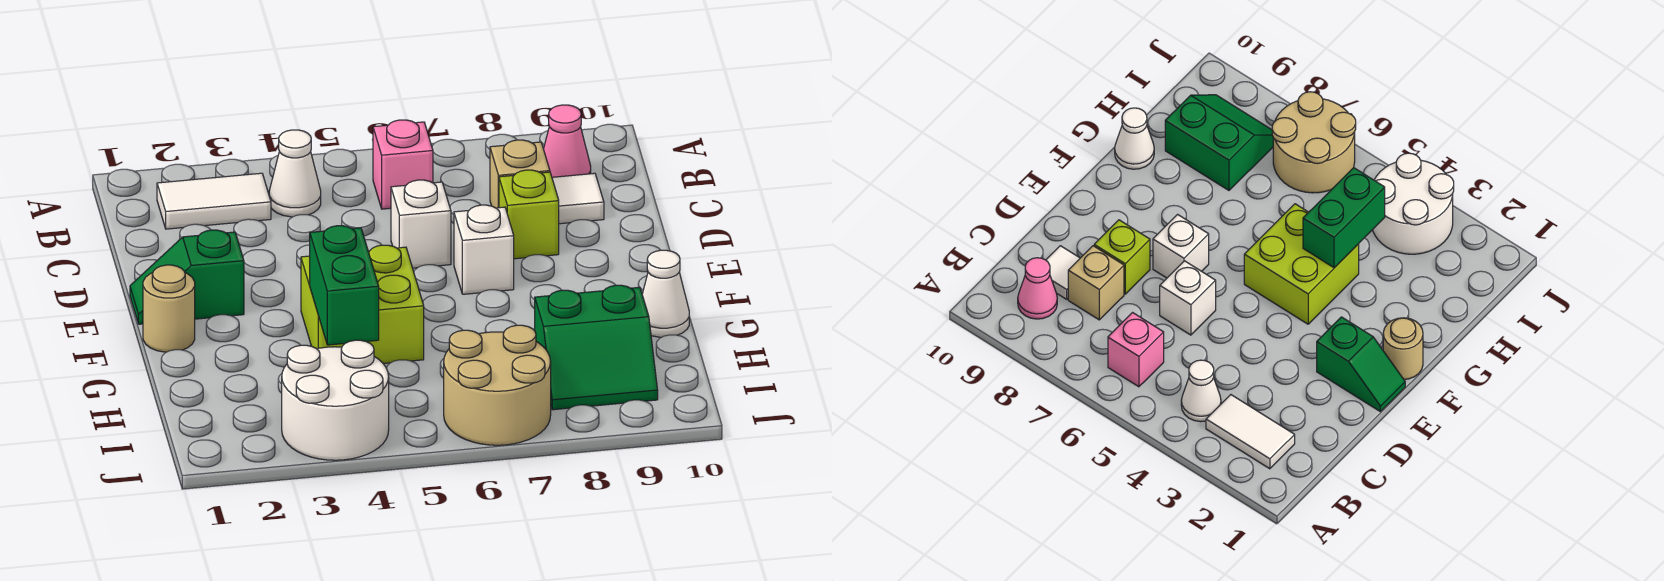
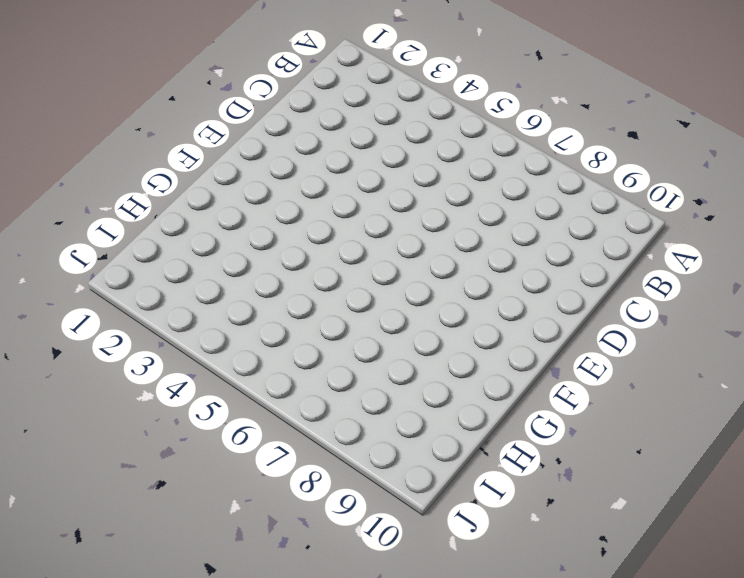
none -> white 1x2 tile [157,173,271,229]
none -> white 1x1 cone [269,130,321,217]
none -> pink 1x1 brick [373,120,433,209]

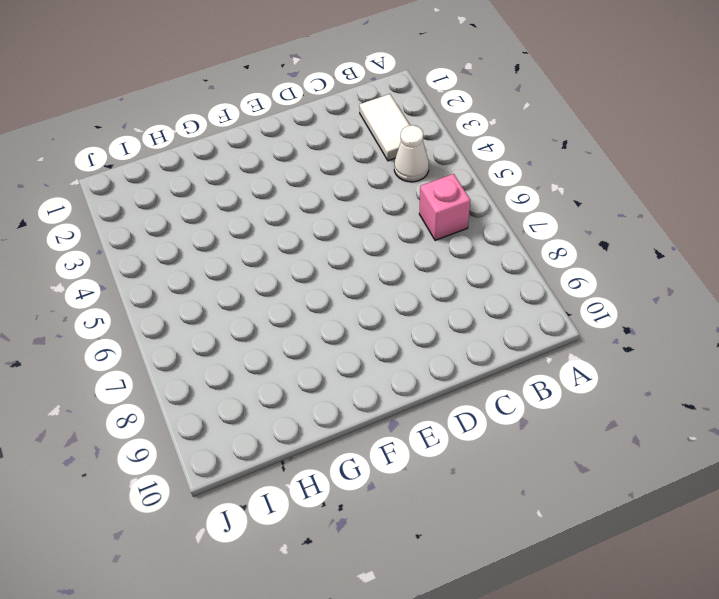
none -> pink 1x1 cone [544,105,591,177]
none -> tan 1x1 brick [490,140,550,208]
none -> white 1x1 tile [552,173,604,224]

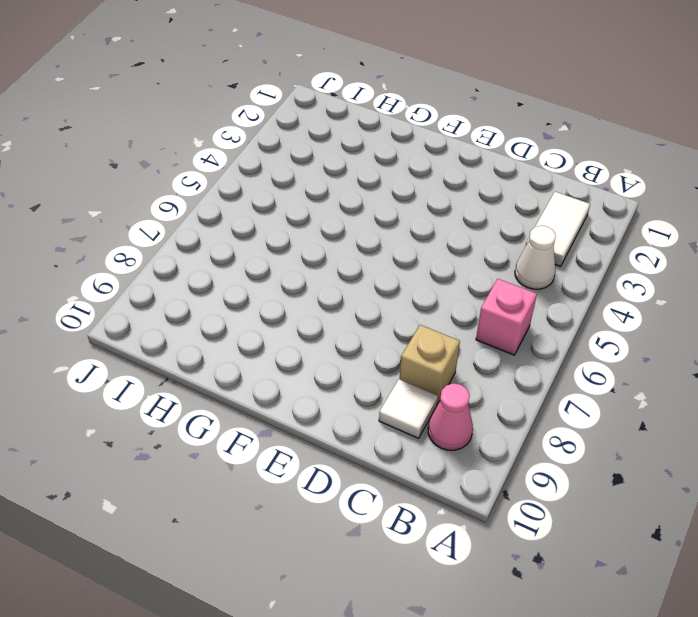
none -> white 1x1 brick [391,180,451,268]
none -> lime 1x1 brick [499,170,559,259]
none -> green 1x2 slope [130,230,244,324]

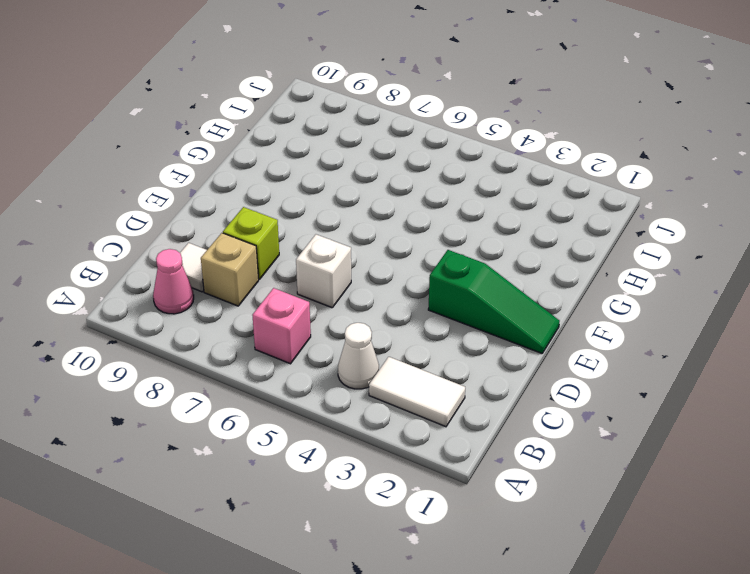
green 1x3 slope [428,250,560,353] -> green 1x2 slope [130,230,244,324]
none -> white 1x1 brick [454,205,514,294]
none -> tan 1x1 round brick [143,265,195,352]
none -> lime 2x2 brick [301,245,424,364]

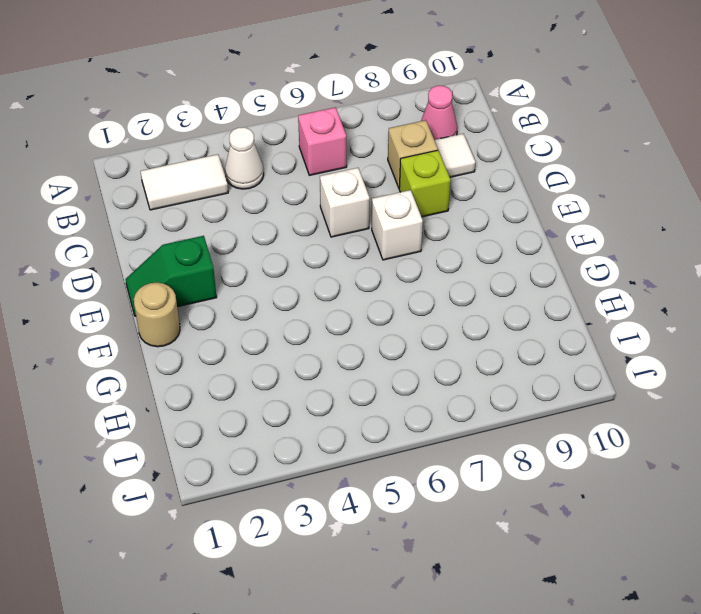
none -> lime 2x2 brick [301,245,424,364]
none -> white 1x1 cone [642,250,689,337]
none -> green 2x2 slope [535,285,658,410]

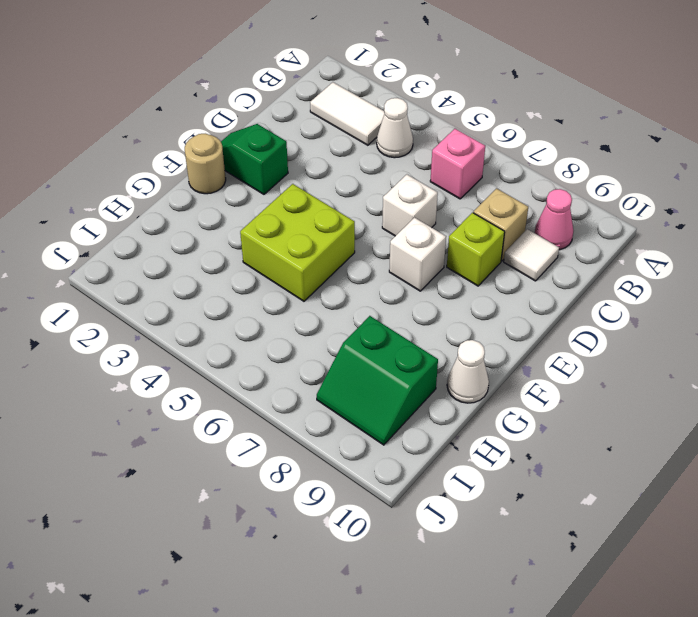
none -> white 2x2 round brick [282,340,389,460]
none -> tan 2x2 round brick [444,325,551,445]
none -> green 1x2 brick [310,226,379,345]

